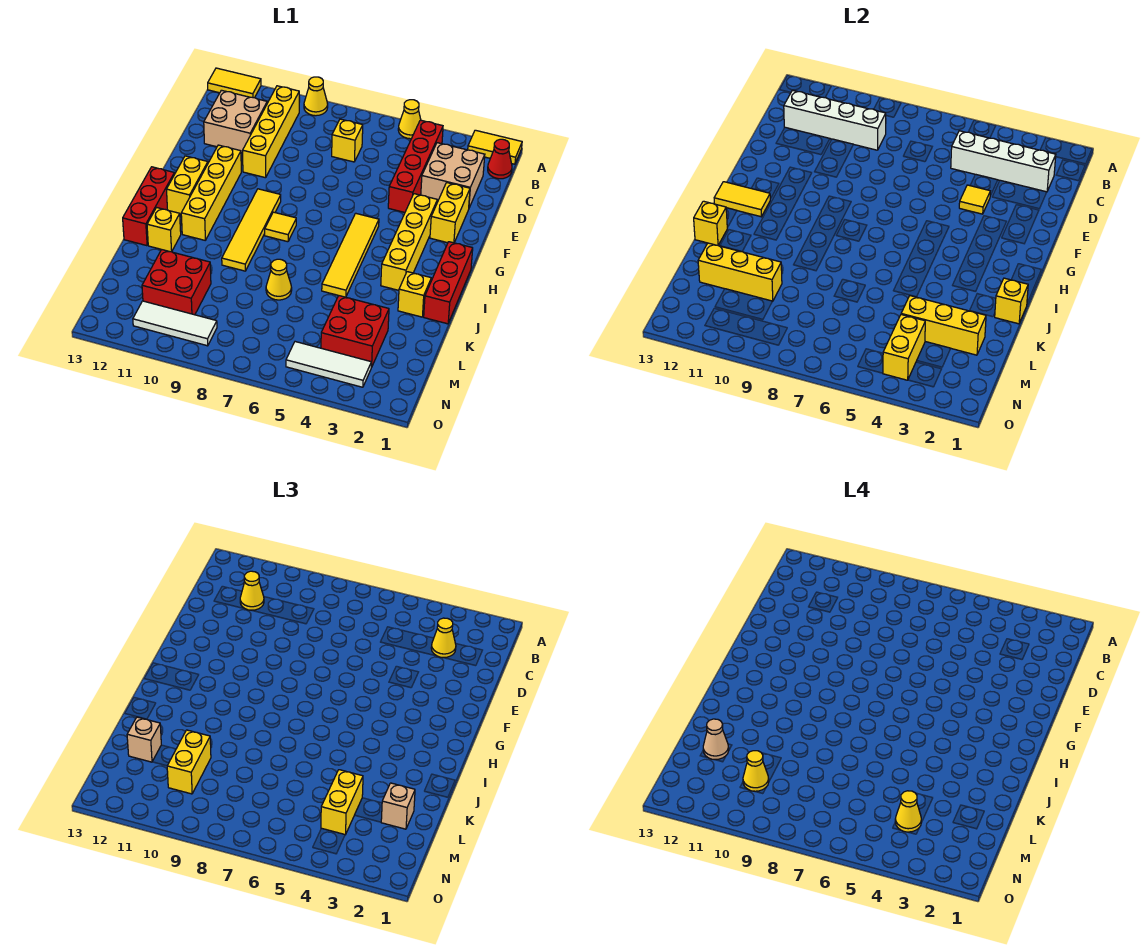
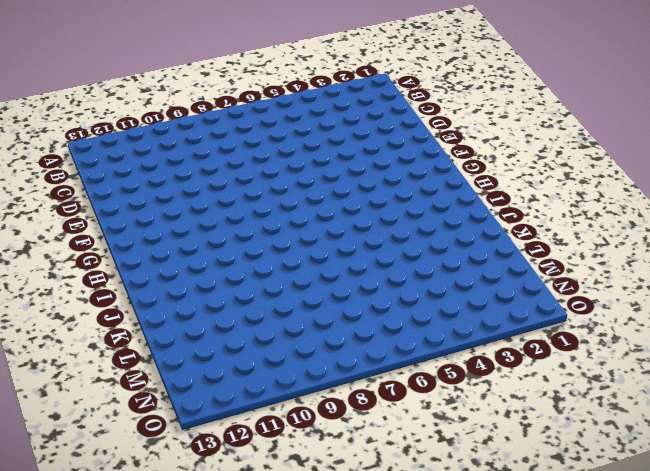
none -> yellow 1x2 tile [468,130,522,164]
none -> yellow 1x1 cone [398,100,421,139]
none -> yellow 1x1 cone [304,77,328,116]
none -> yellow 1x2 tile [208,68,261,98]

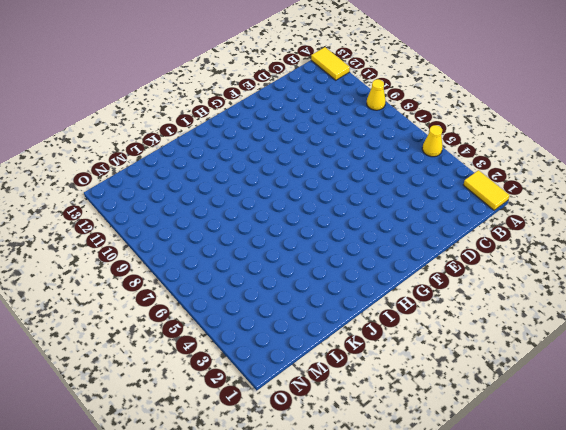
none -> red 1x1 cone [488,139,512,179]
none -> red 1x4 brick [388,120,443,212]
none -> yellow 1x4 brick [243,86,299,178]
none -> tan 2x2 brick [421,143,485,208]

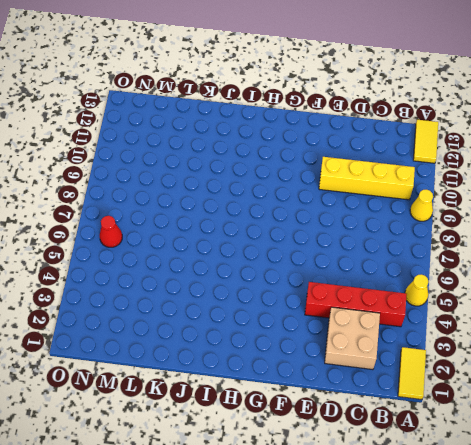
red 1x1 cone [100,216,122,247] -> red 1x1 cone moved to [488,139,512,179]
none -> yellow 1x1 brick [332,119,363,162]
none -> tan 2x2 brick [204,90,267,153]
none -> yellow 1x2 brick [430,183,470,243]
none -> yellow 1x4 brick [381,194,437,290]

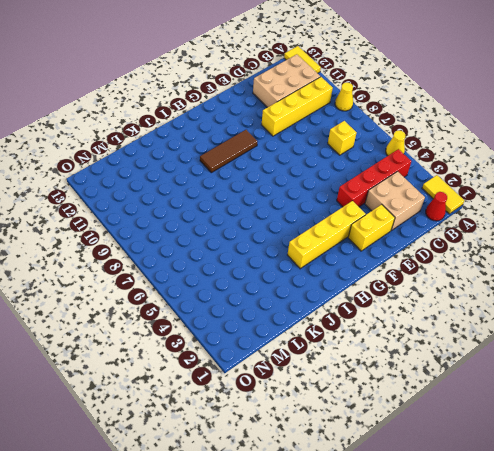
tan 2x3 brick [253,54,320,107] -> tan 2x2 brick [204,90,267,153]
brown 1x3 tile [200,130,257,173] -> none
none -> yellow 1x4 brick [181,145,241,240]
none -> yellow 1x4 tile [322,213,379,297]
none -> yellow 1x4 tile [222,189,281,271]
none -> yellow 1x2 brick [167,156,208,214]

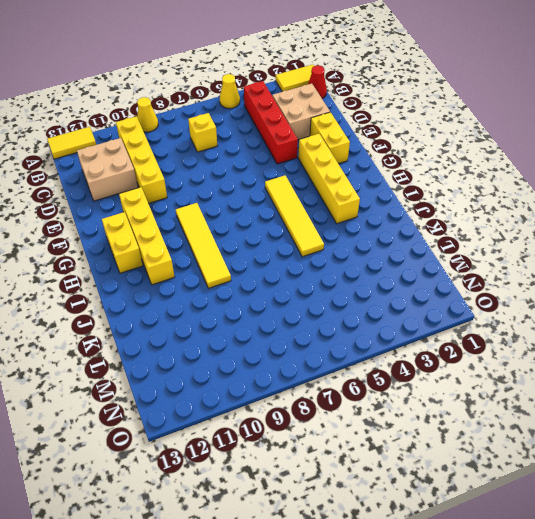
none -> red 1x3 brick [424,242,473,324]
none -> yellow 1x1 tile [265,212,296,242]
none -> red 1x3 brick [123,167,174,246]
none -> yellow 1x1 brick [398,272,431,317]

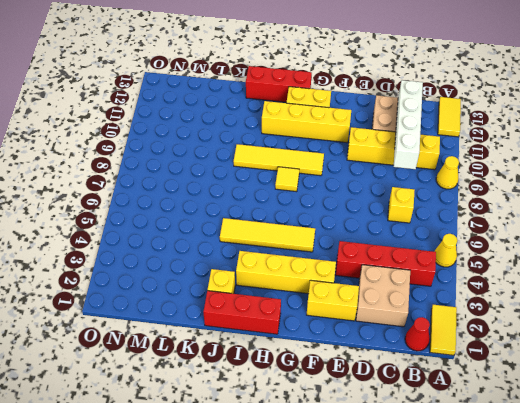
none -> yellow 1x1 brick [147,208,181,252]
none -> yellow 1x1 cone [266,259,292,300]
none -> red 2x2 brick [321,296,389,367]
none -> red 2x2 brick [142,250,211,315]

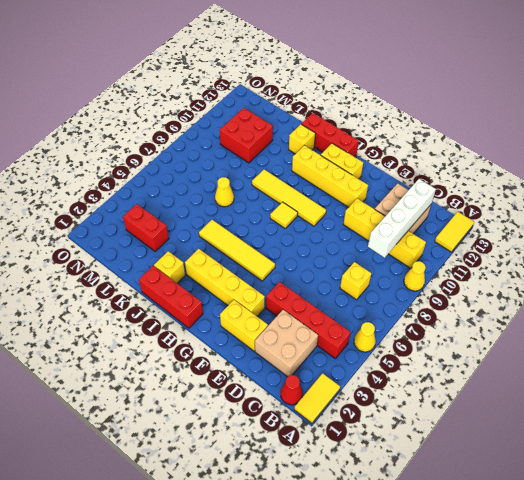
red 1x2 brick [123,204,169,251] -> red 2x2 brick [321,296,389,367]
none -> white 1x3 tile [286,342,371,387]
none -> white 1x3 tile [133,301,217,346]
none -> white 1x4 brick [951,131,1056,192]
none -> yellow 1x1 tile [959,185,990,214]

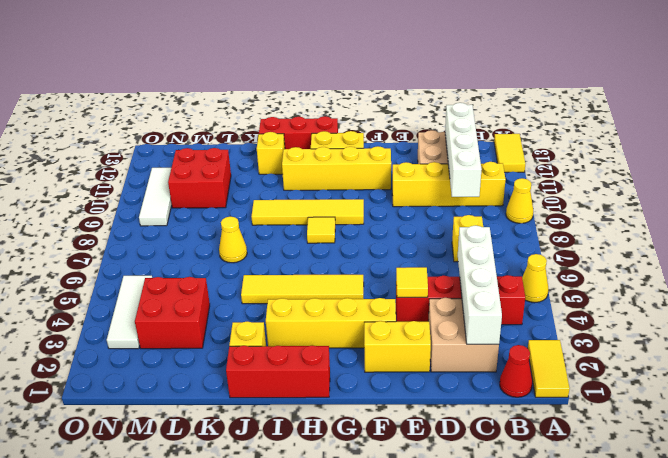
none -> yellow 1x2 tile [714,182,770,217]
none -> yellow 1x1 brick [995,278,1028,324]
none -> yellow 1x1 brick [694,201,728,245]
none -> yellow 1x3 brick [901,296,986,355]

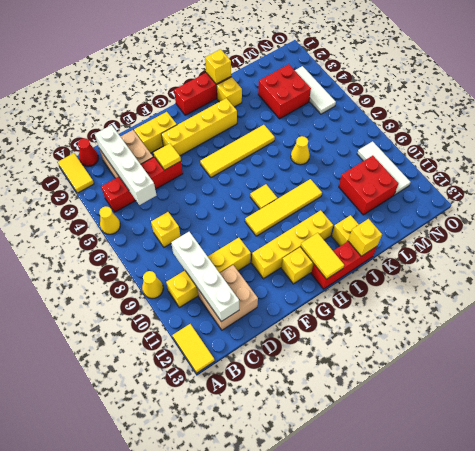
none -> yellow 1x3 brick [901,296,986,355]
none -> yellow 1x3 brick [698,243,782,301]
none -> yellow 1x2 brick [883,315,925,380]
none -> yellow 1x1 cone [431,618,456,658]

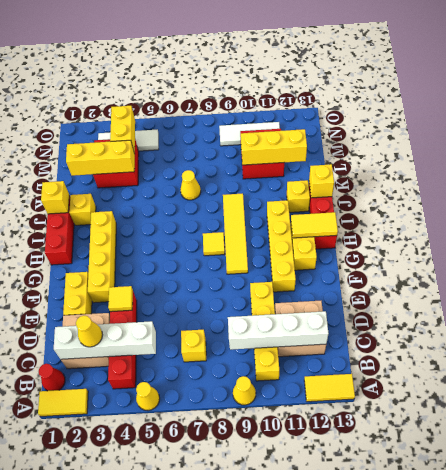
none -> yellow 1x4 tile [322,213,379,297]
none -> yellow 1x1 cone [240,571,264,610]
none -> tan 1x1 brick [381,783,415,829]
none -> yellow 1x2 brick [321,770,363,835]

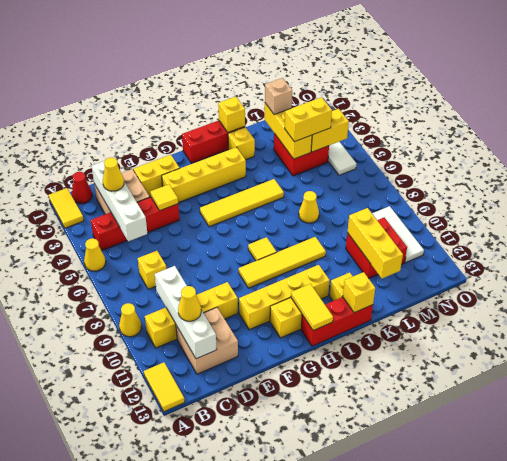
none -> yellow 1x2 brick [167,730,211,794]
none -> tan 1x1 brick [127,717,161,762]
none -> tan 1x1 cone [703,719,729,760]
none -> yellow 1x1 cone [895,791,922,832]

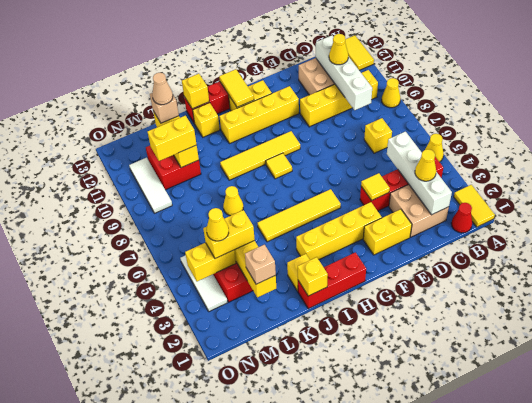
none -> yellow 1x1 cone [743,751,769,791]

